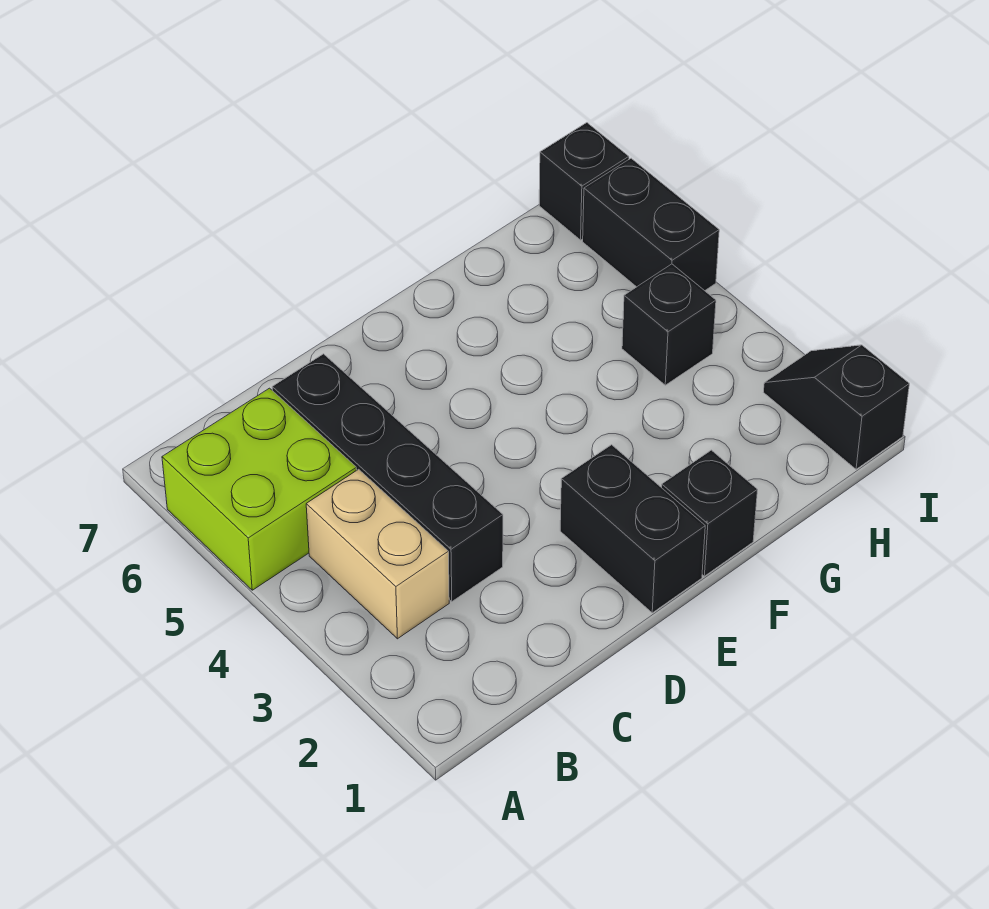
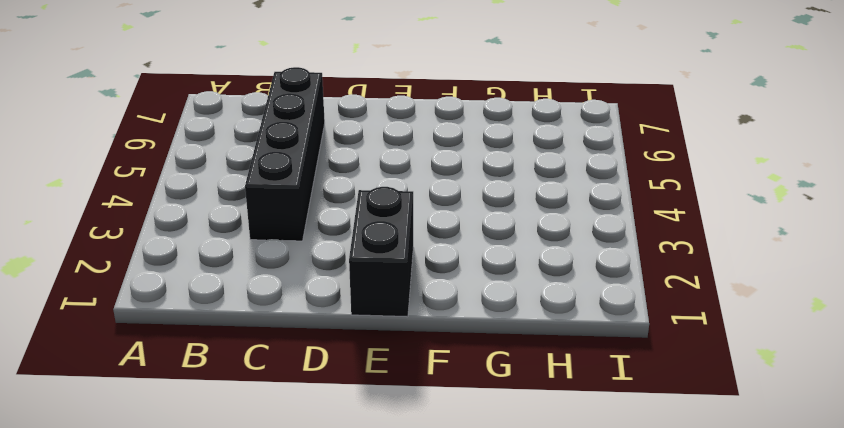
none -> lime 2x2 brick [162,388,357,590]
none -> tan 1x2 brick [306,469,449,639]

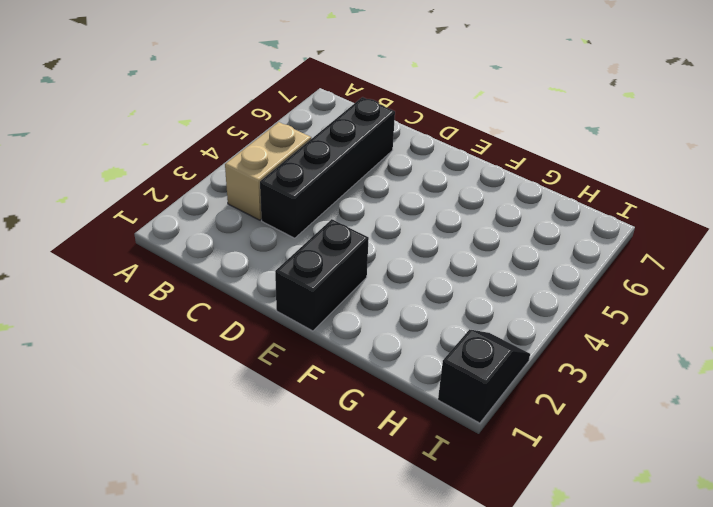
none -> lime 2x2 brick [162,388,357,590]
none -> black 1x1 brick [662,450,757,576]

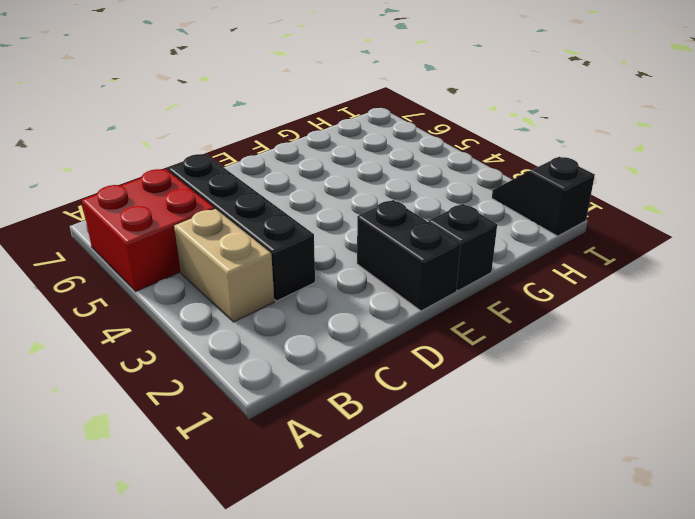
red 2x2 brick [82,169,214,291] -> lime 2x2 brick [162,388,357,590]
none -> black 1x1 brick [622,264,716,385]
none -> black 1x2 brick [583,158,719,291]

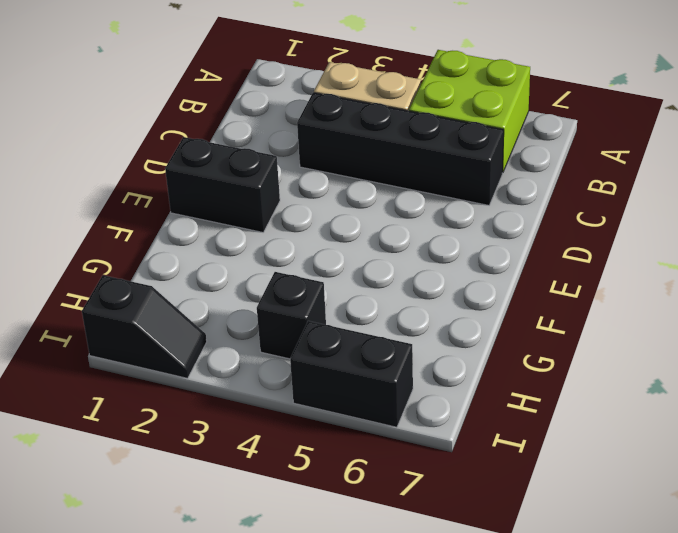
none -> black 1x1 brick [662,450,757,576]
none -> black 1x1 brick [539,123,629,240]

